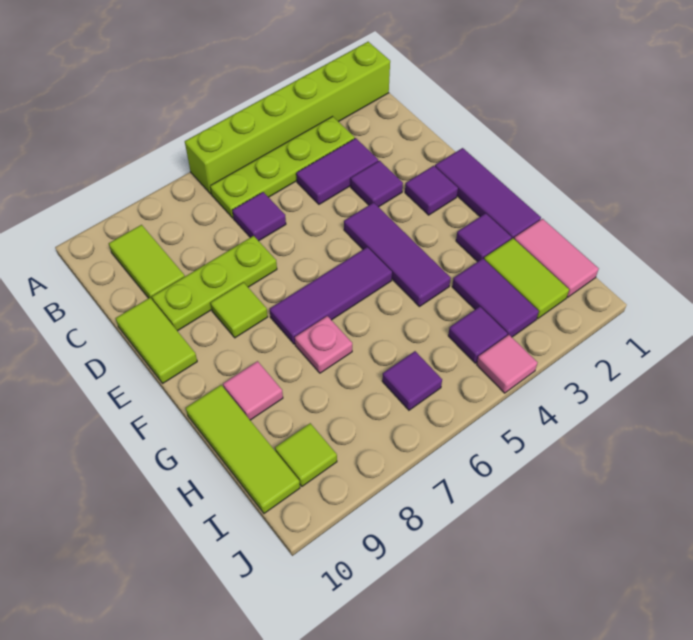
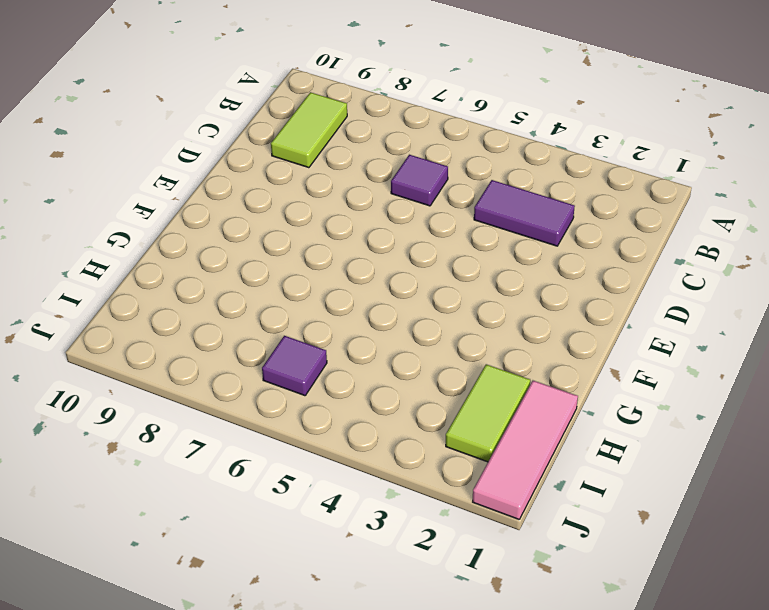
pink 1x3 tile [473,381,578,519] -> pink 1x2 tile [514,219,599,297]
none -> lime 1x6 brick [185,42,390,194]
none -> lime 1x4 plate [210,116,355,218]
none -> purple 1x1 tile [351,161,403,207]

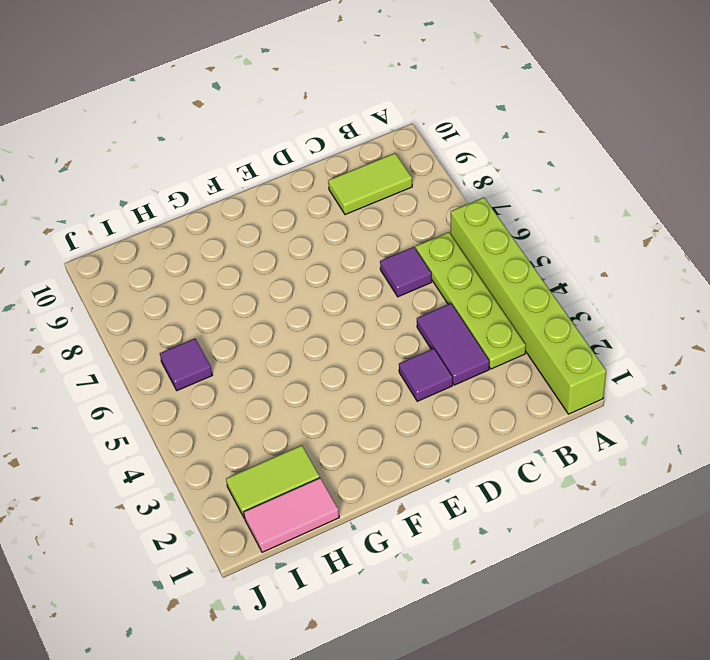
none -> lime 1x3 plate [152,236,277,331]
none -> lime 1x2 tile [115,298,197,383]
none -> purple 1x3 tile [435,148,541,239]

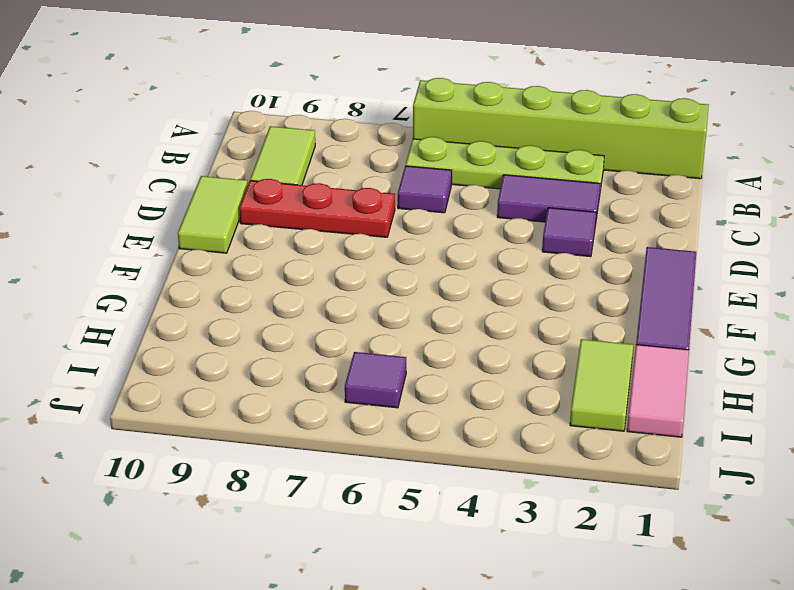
red 1x3 plate [239,179,395,237] -> lime 1x3 plate [152,236,277,331]
none -> purple 1x1 tile [405,166,458,215]
none -> purple 1x3 tile [344,203,451,307]
none -> lime 1x1 tile [211,282,268,338]

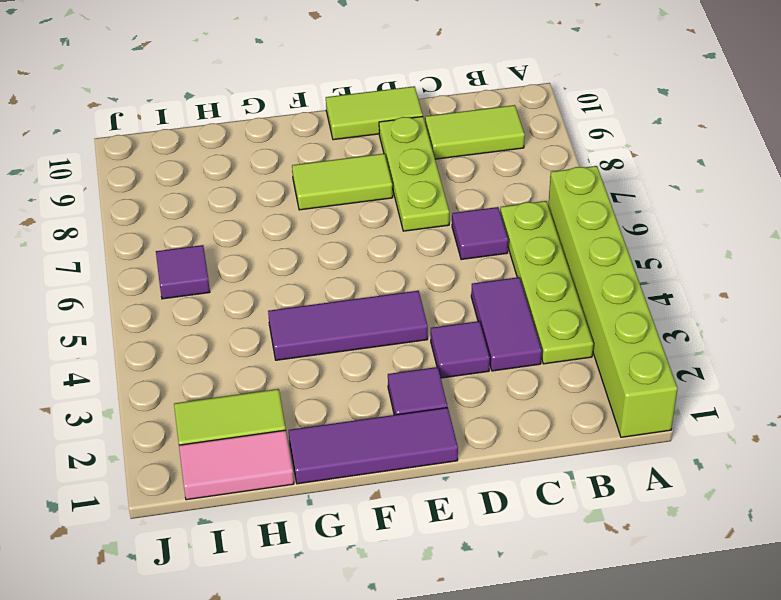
lime 1x2 tile [292,154,393,210] -> lime 1x1 tile [211,282,268,338]
none -> purple 1x3 tile [270,247,392,344]
none -> purple 1x1 tile [456,213,512,262]
none -> pink 1x1 plate [295,316,352,373]

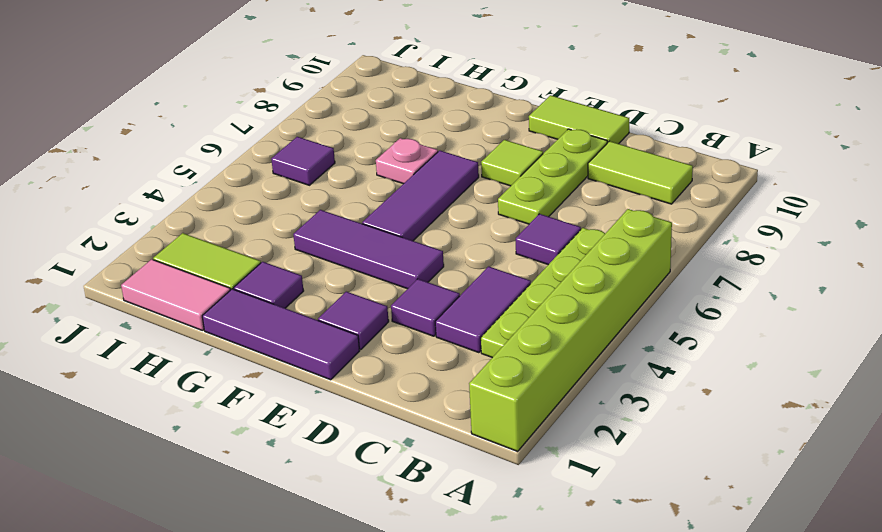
none -> pink 1x1 tile [223,361,283,420]
none -> lime 1x3 tile [186,385,300,513]
none -> purple 1x2 tile [452,259,539,337]

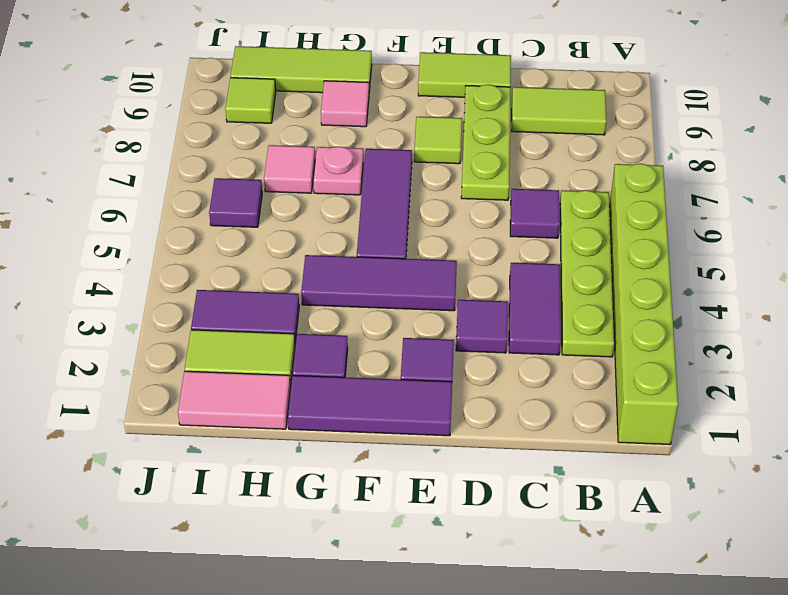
pink 1x1 tile [264,145,315,193] -> pink 1x1 tile moved to [477,335,538,393]
none -> purple 1x1 tile [448,307,507,363]

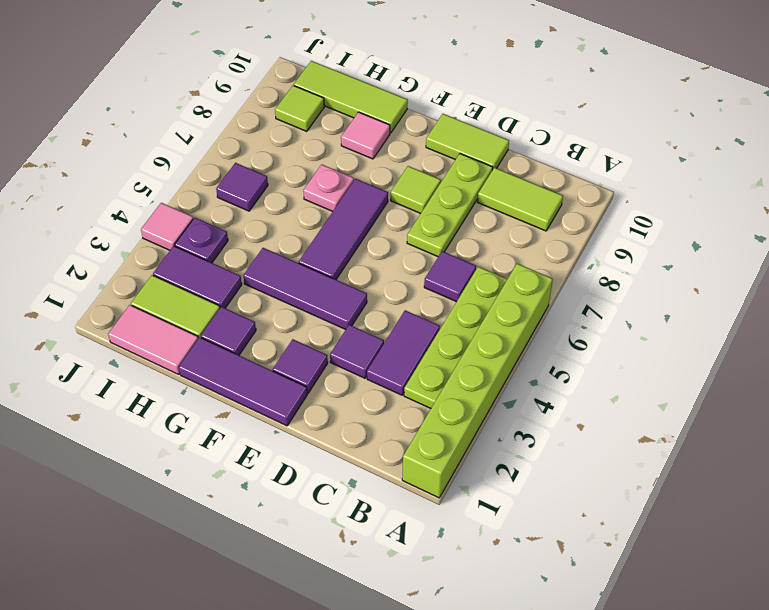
purple 1x1 plate [175,218,228,263] -> purple 1x1 tile [448,307,507,363]

